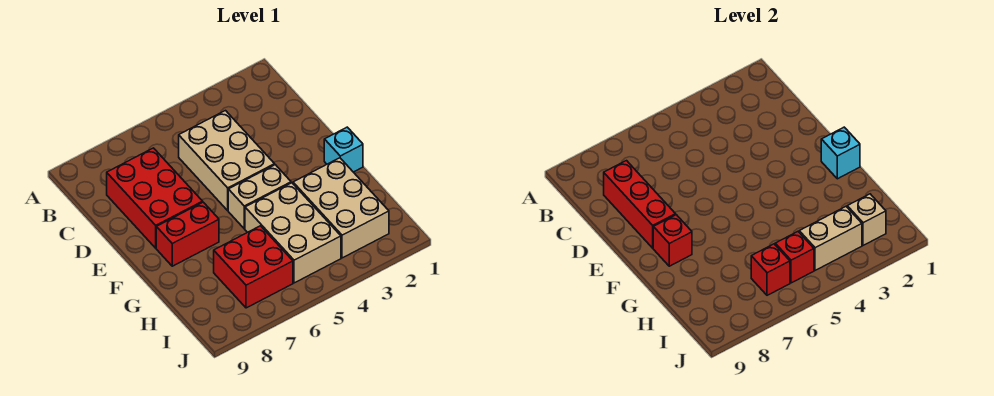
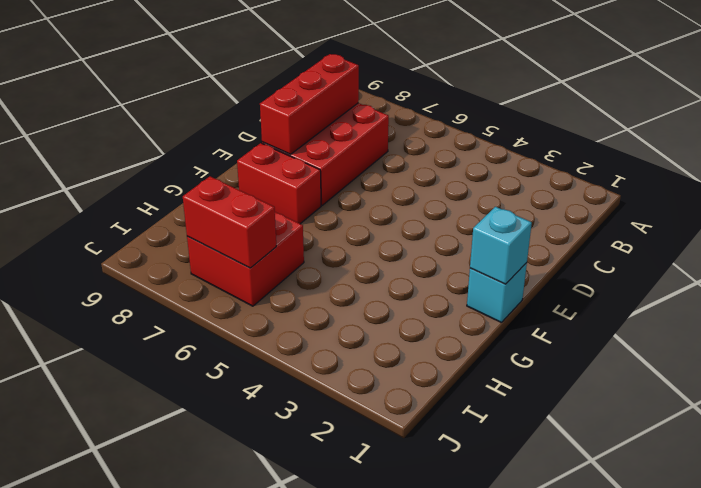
red 1x2 brick [183,176,276,268] -> red 1x1 brick [751,244,790,295]
none -> tan 2x3 brick [179,111,275,211]
none -> tan 1x2 brick [228,165,291,229]
none -> tan 2x3 brick [293,158,389,258]

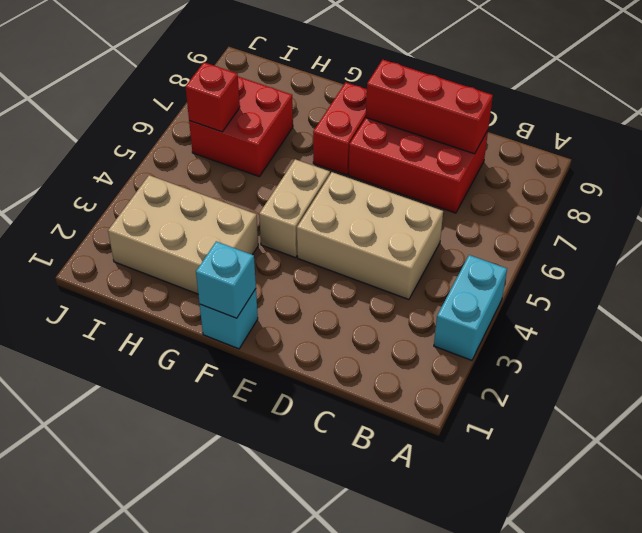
cyan 1x2 brick [434,255,507,360] -> none
none -> tan 2x3 brick [245,183,341,283]
none -> red 1x1 brick [653,215,692,266]
none -> tan 1x1 brick [847,194,886,245]

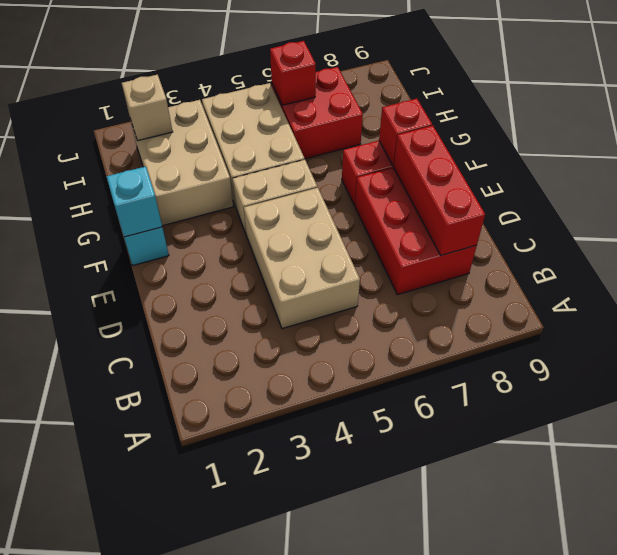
none -> tan 1x2 brick [799,207,862,270]
none -> red 1x1 brick [775,232,814,283]

